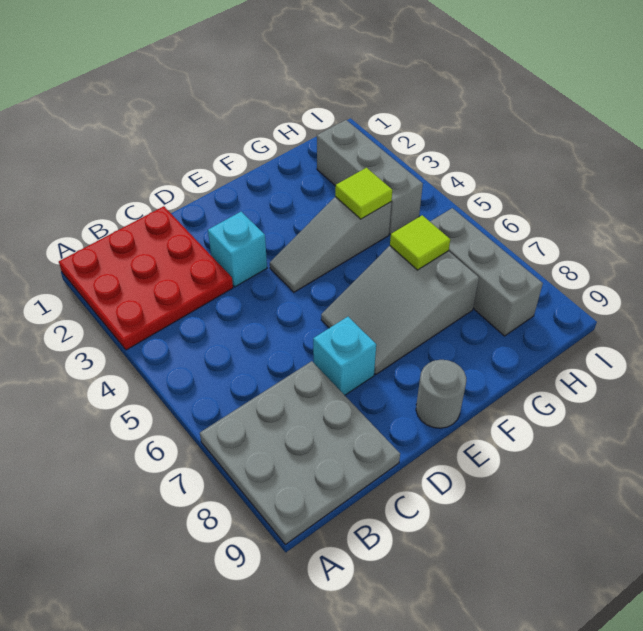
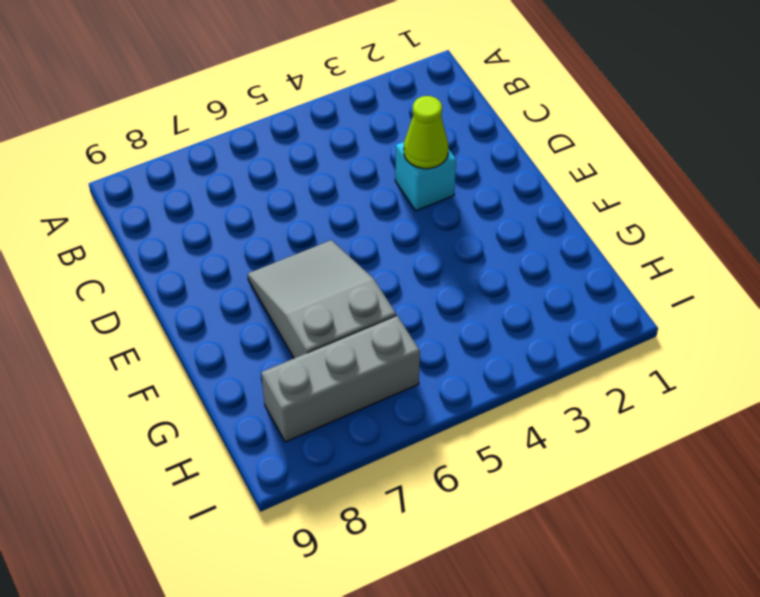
lime 1x1 cone [404,96,448,169] -> none
none -> red 3x3 plate [59,206,233,350]
none -> grey 3x3 plate [200,361,400,545]

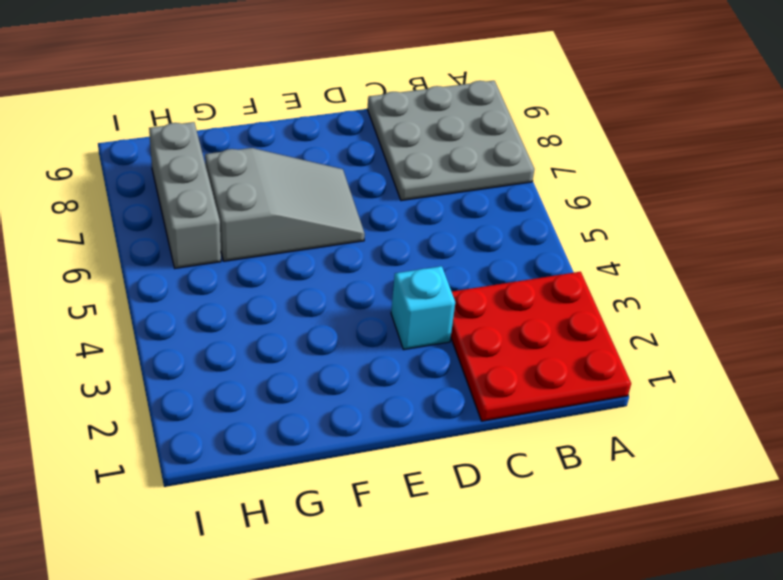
none -> cyan 1x1 brick [313,317,376,395]
none -> grey 1x3 slope [270,197,391,292]

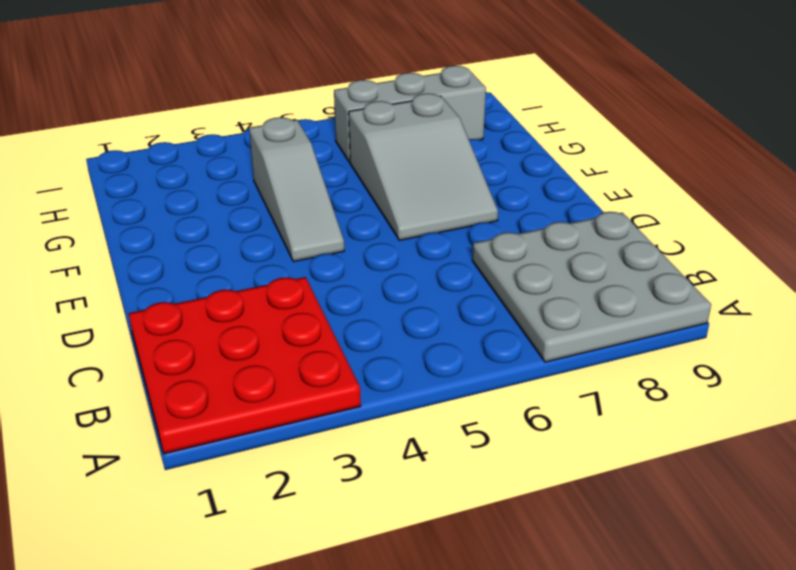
none -> cyan 1x1 brick [208,212,267,287]
none -> cyan 1x1 brick [313,317,376,395]

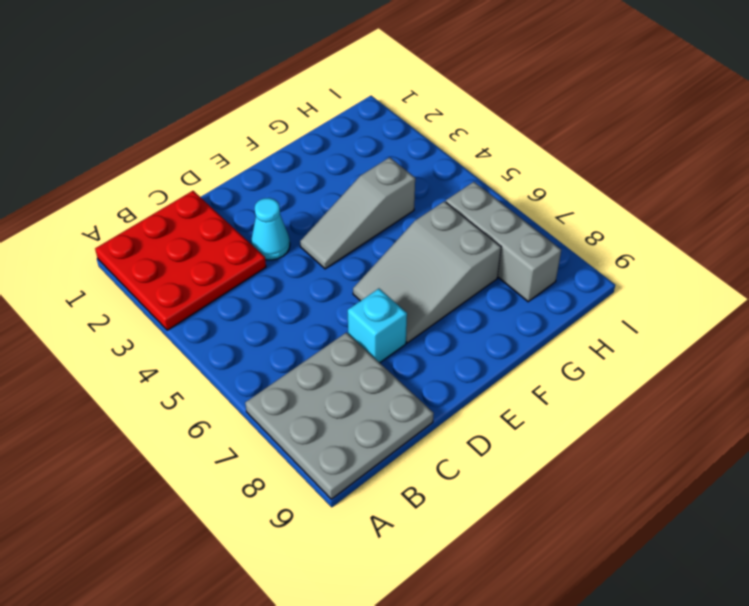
cyan 1x1 cone [251,198,290,260] -> cyan 1x1 brick [208,212,267,287]
none -> grey 1x1 round brick [416,360,466,428]
none -> grey 1x3 brick [317,120,423,234]

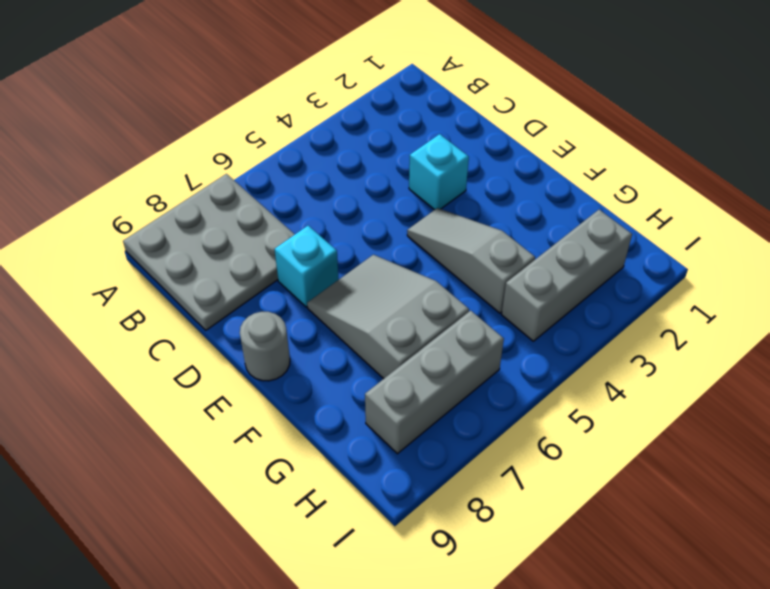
none -> red 3x3 plate [59,206,233,350]
none -> lime 1x1 tile [335,168,392,219]

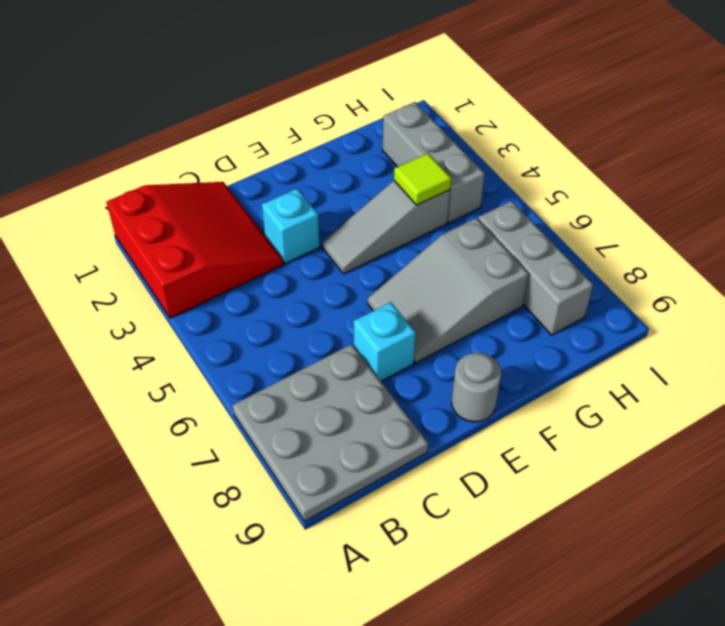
red 3x3 slope [107,182,283,318] -> red 3x3 plate [59,206,233,350]
none -> lime 1x1 tile [390,215,450,270]

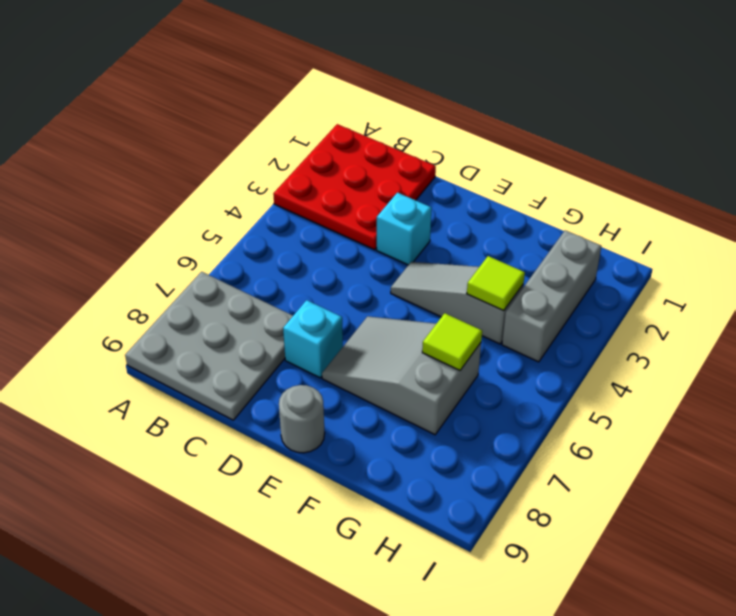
none -> grey 1x3 brick [430,208,543,336]

